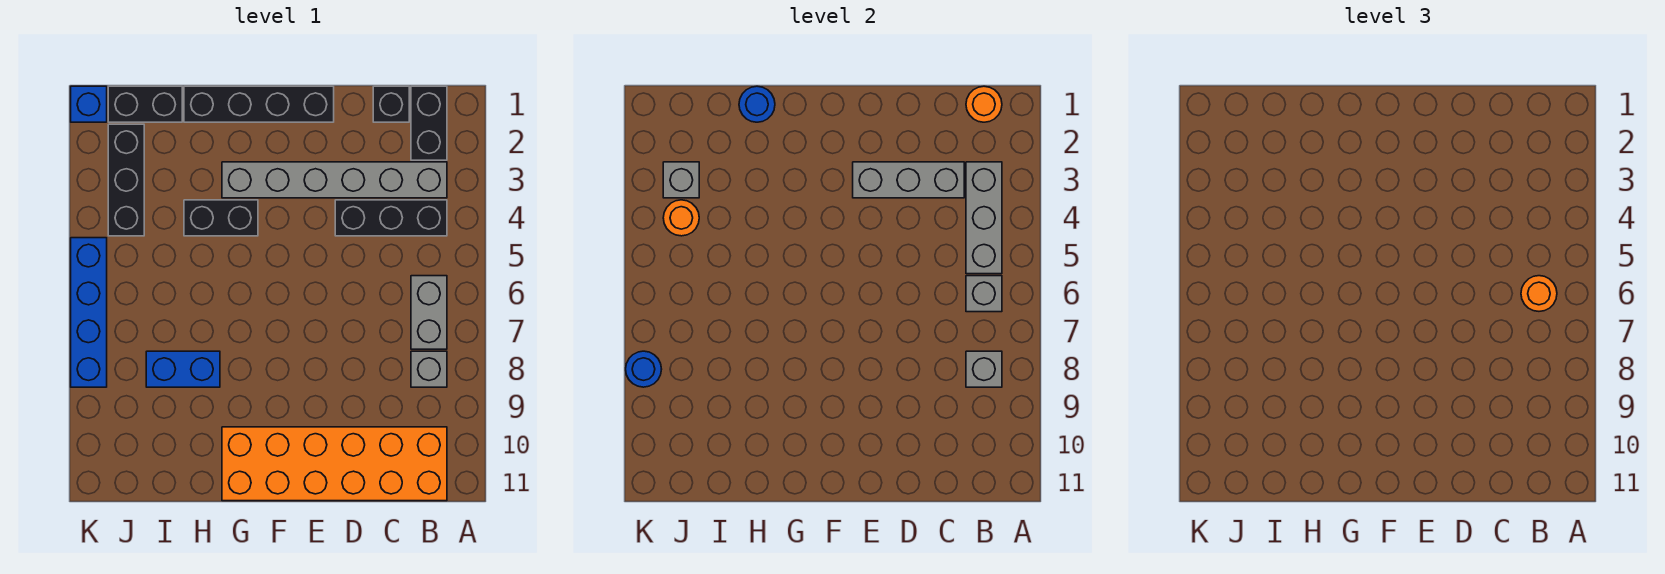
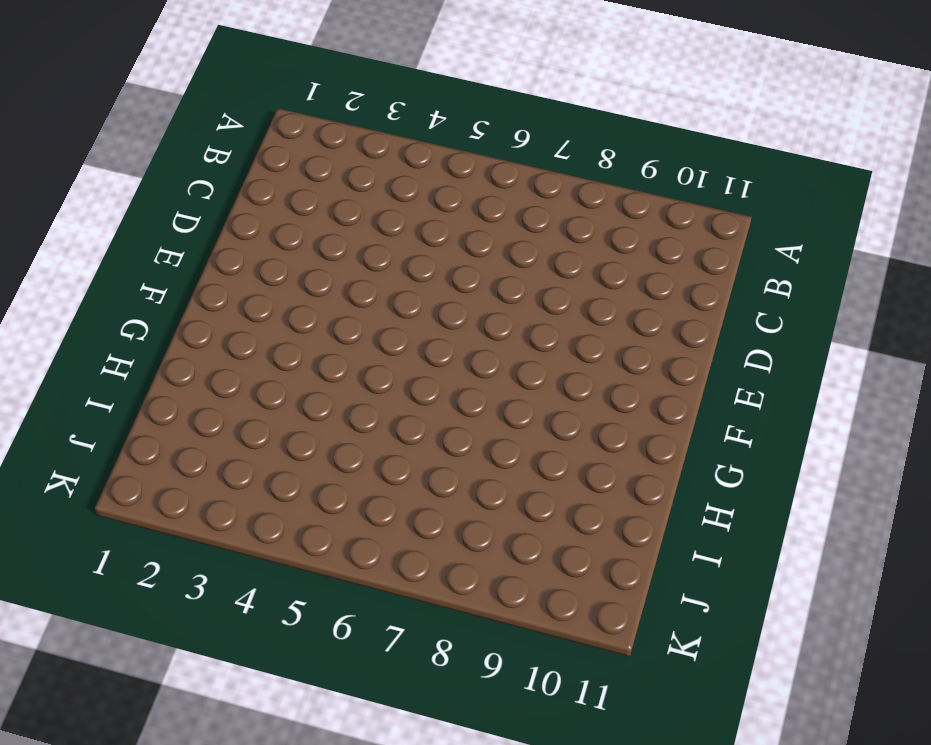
none -> black 1x2 brick [411,86,447,160]
none -> grey 1x6 brick [222,162,447,198]
none -> black 1x3 brick [335,200,447,236]

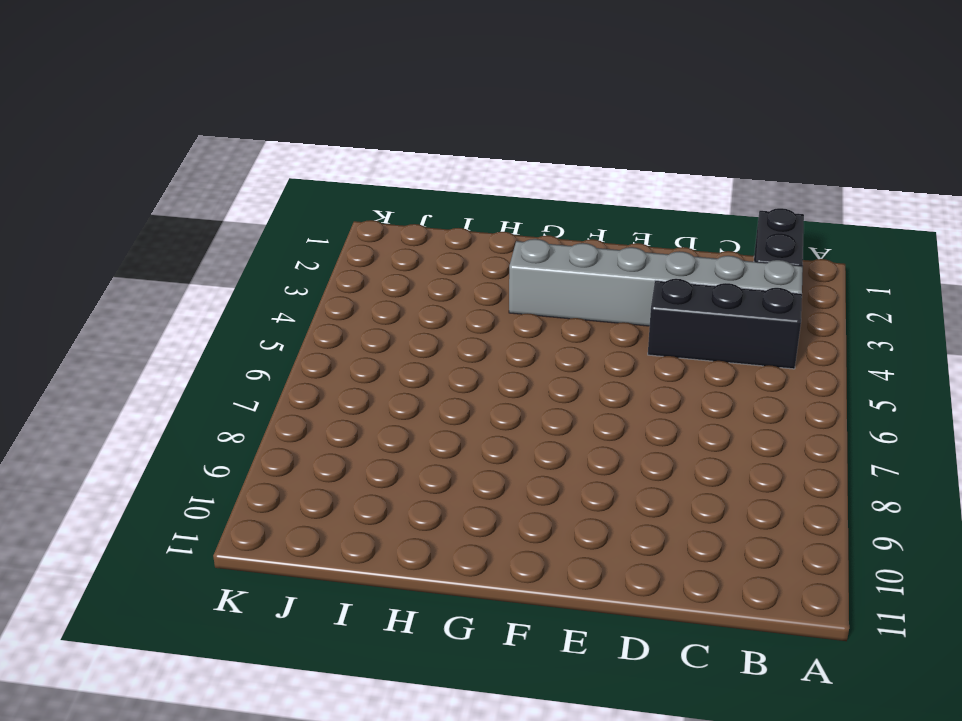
none -> grey 1x2 brick [411,276,447,349]
none -> grey 1x1 brick [411,351,447,387]
none -> orange 2x6 brick [222,427,447,501]

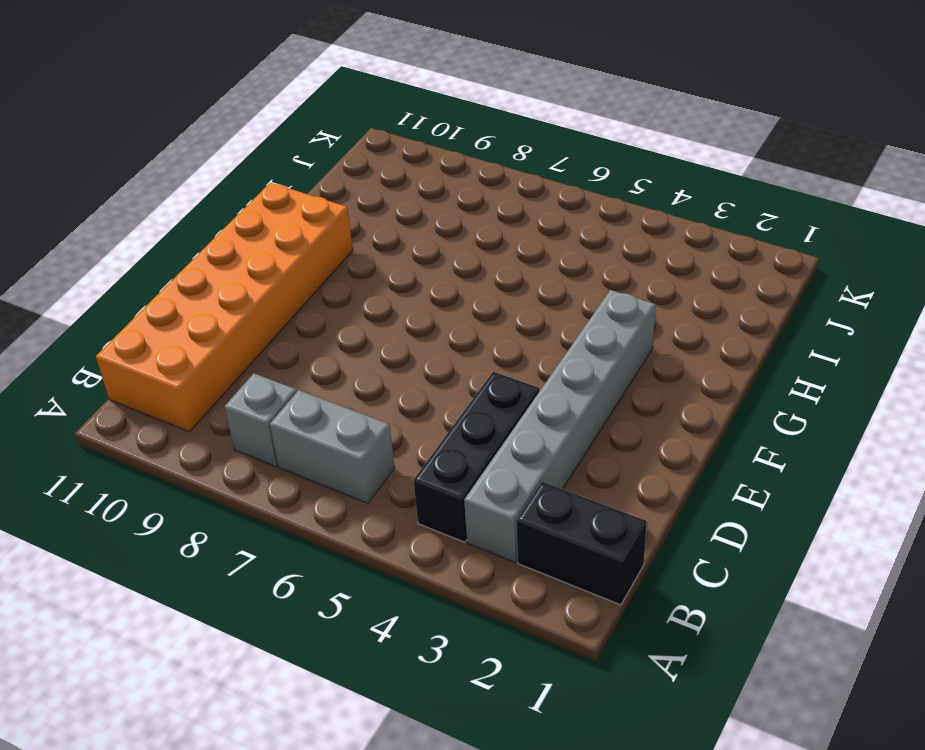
none -> black 1x1 brick [373,86,409,122]
none -> black 1x4 brick [184,86,334,122]
none -> black 1x2 brick [184,200,258,236]

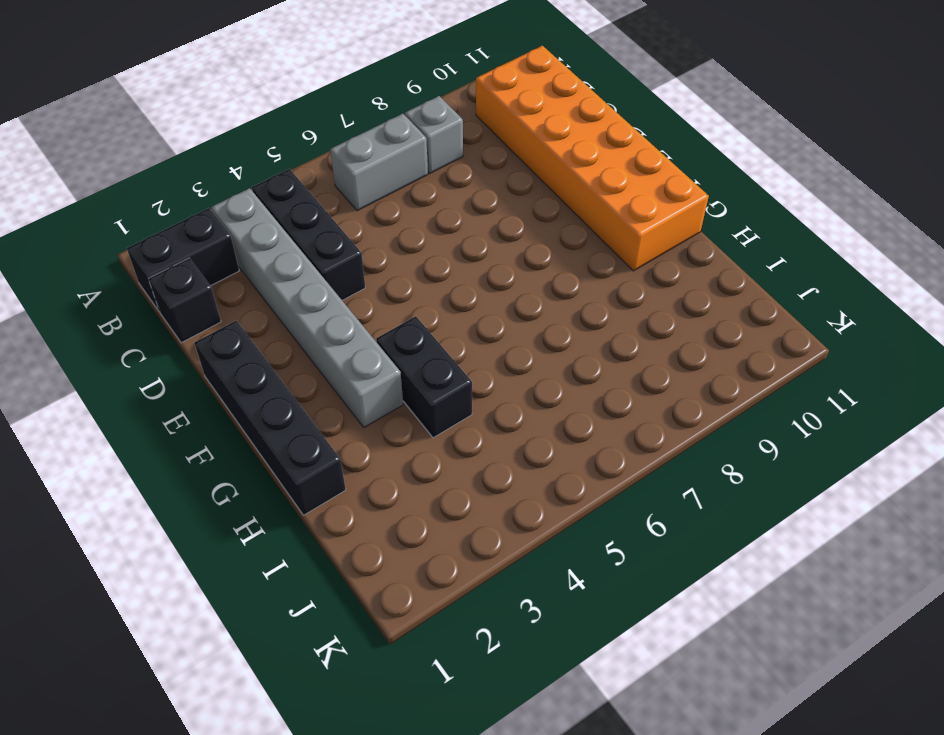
none -> blue 1x2 brick [146,351,220,387]
none -> black 1x2 brick [108,86,182,122]
none -> black 1x3 brick [108,124,144,236]

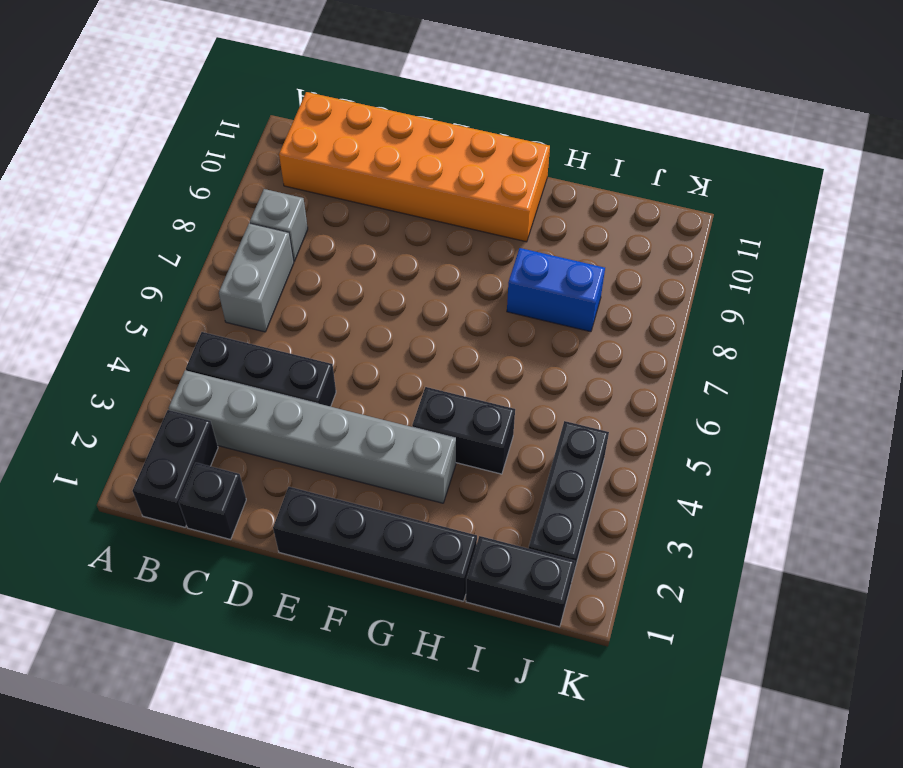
none -> blue 1x1 brick [71,86,107,122]
none -> blue 1x4 brick [71,238,107,387]
none -> orange 1x1 round brick [966,86,1002,122]

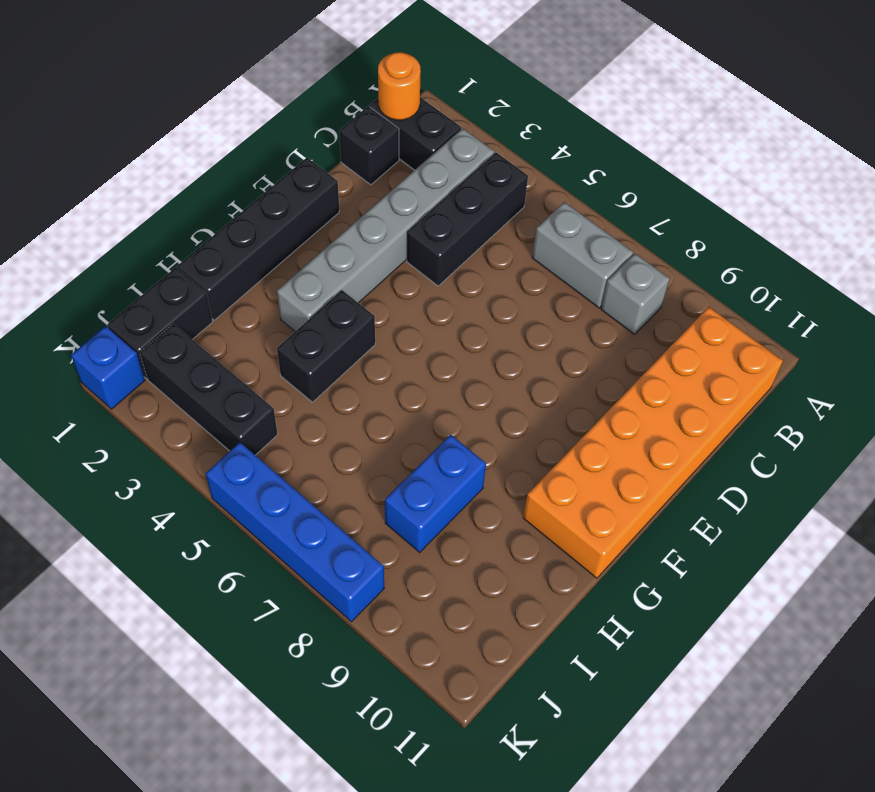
none -> grey 1x3 brick [966,162,1002,274]
none -> grey 1x1 brick [966,276,1002,312]
none -> grey 1x1 brick [966,351,1002,387]

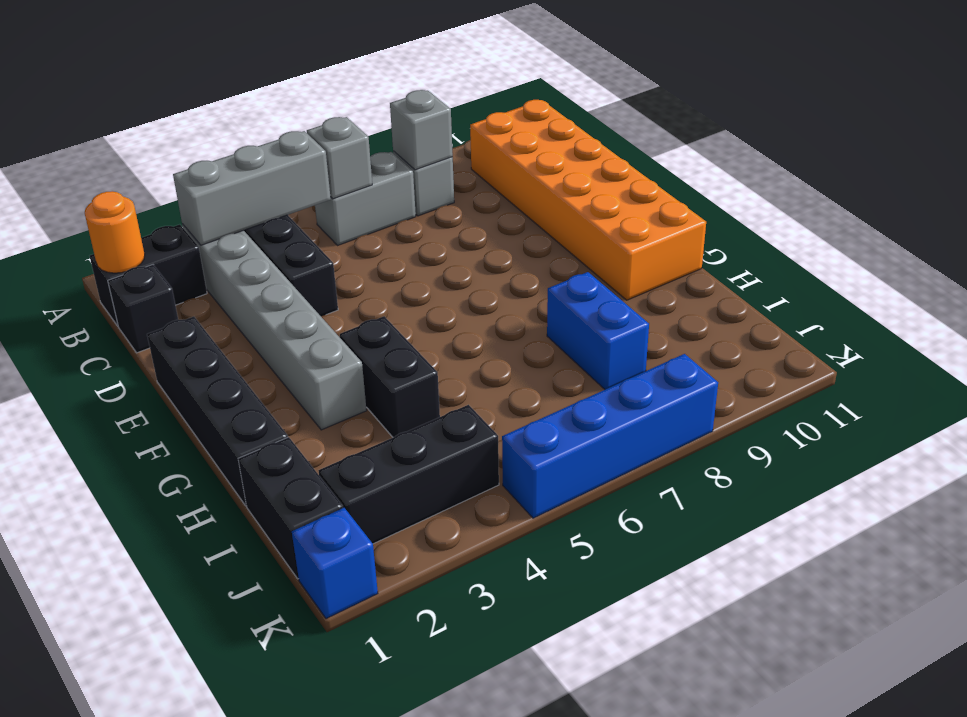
none -> grey 1x3 brick [853,162,964,198]
none -> blue 1x1 round brick [739,86,775,122]
none -> grey 1x1 brick [663,162,699,198]

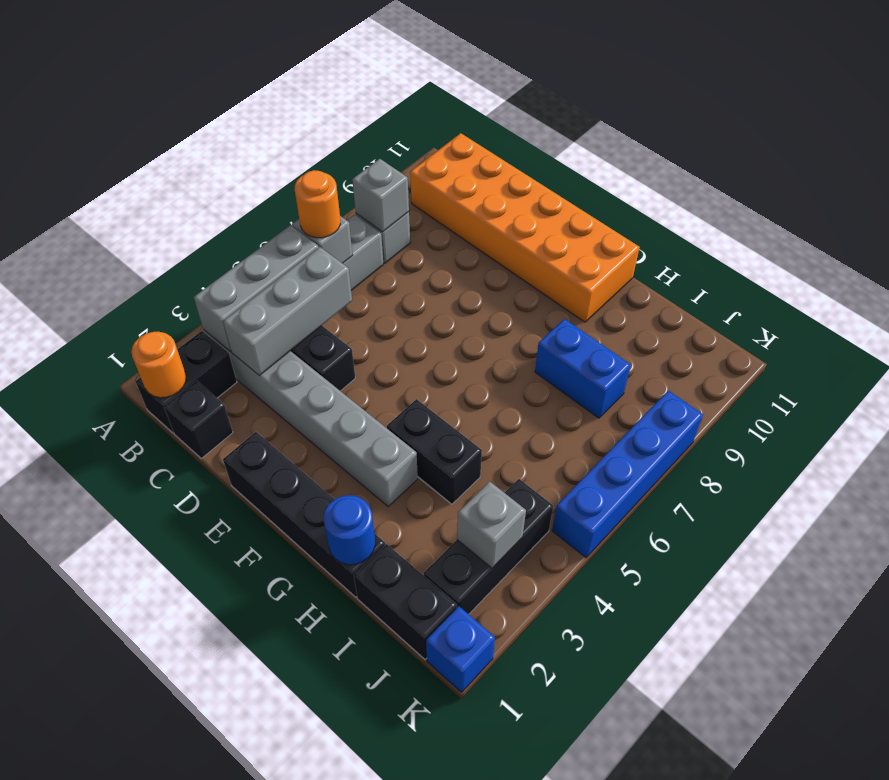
grey 1x3 brick [223,247,352,375] -> grey 1x3 brick turned to [853,162,964,198]
none -> orange 1x1 round brick [663,200,699,236]
none -> blue 1x1 round brick [626,351,662,387]

